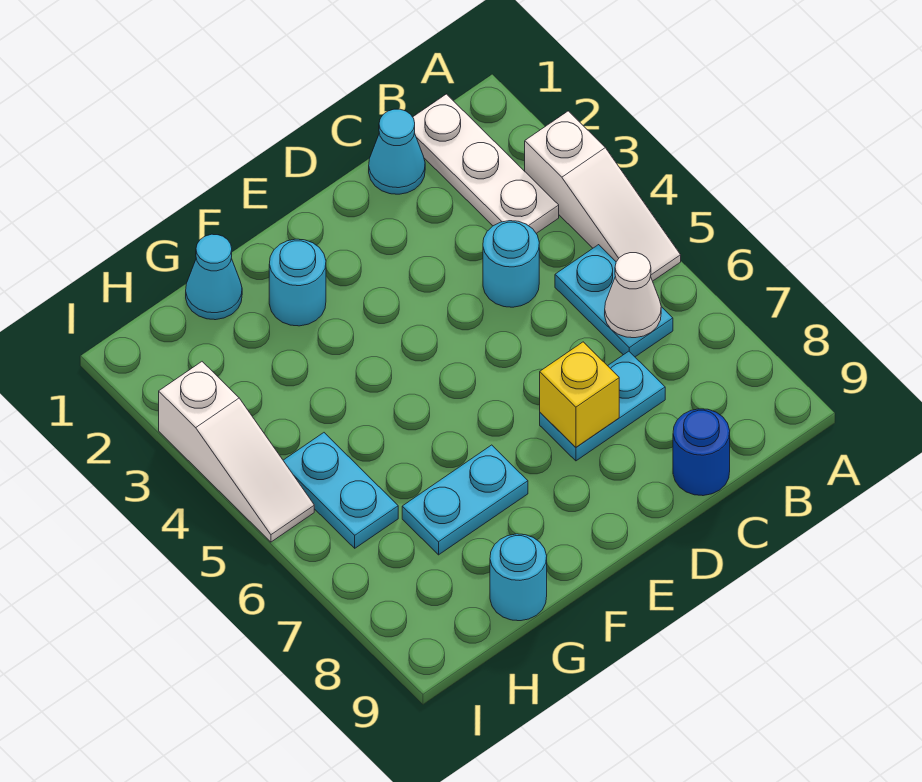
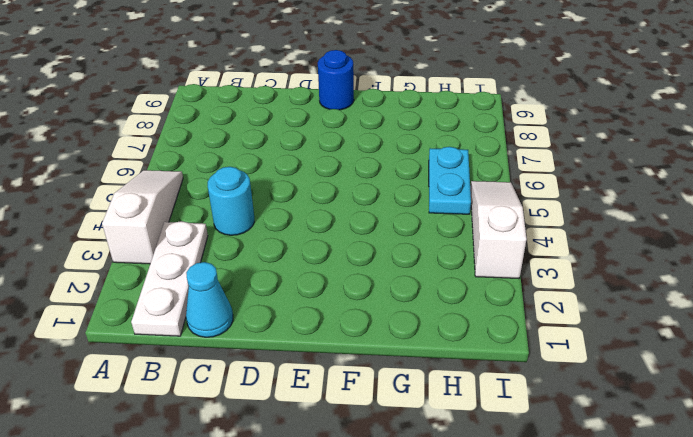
blue 1x1 round brick [318,50,354,110] -> blue 1x1 round brick moved to [673,409,730,496]
none -> cyan 1x2 plate [555,245,673,357]
none -> cyan 1x2 plate [540,351,665,461]
none -> cyan 1x1 round brick [269,239,326,326]

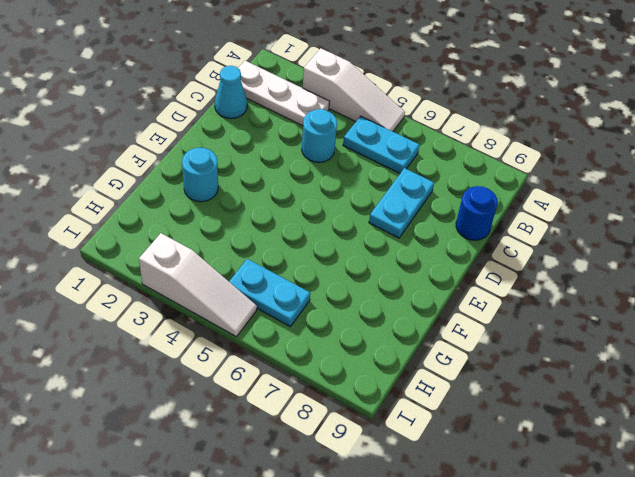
none -> cyan 1x2 plate [402,445,528,555]
none -> cyan 1x1 cone [186,234,242,320]
none -> cyan 1x1 round brick [490,534,547,621]

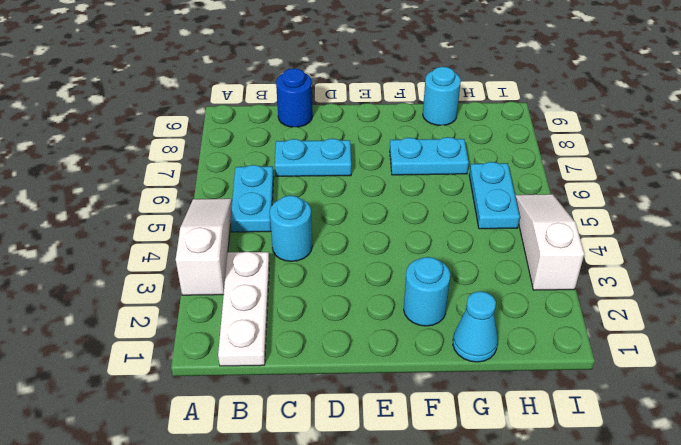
none -> cyan 1x1 cone [369,109,425,194]
none -> white 1x1 cone [605,253,661,338]
none -> yellow 1x1 brick [540,342,619,447]

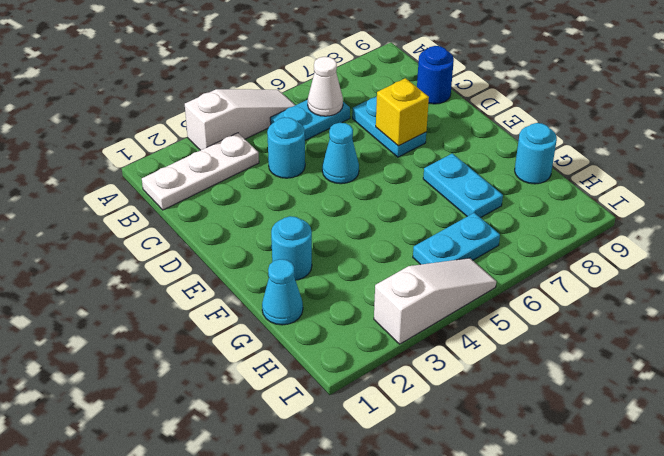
cyan 1x1 cone [322,123,359,184] -> cyan 1x1 cone moved to [369,109,425,194]

